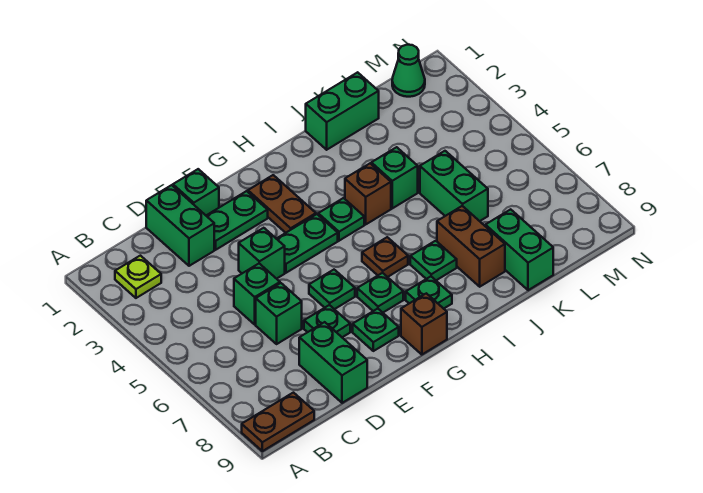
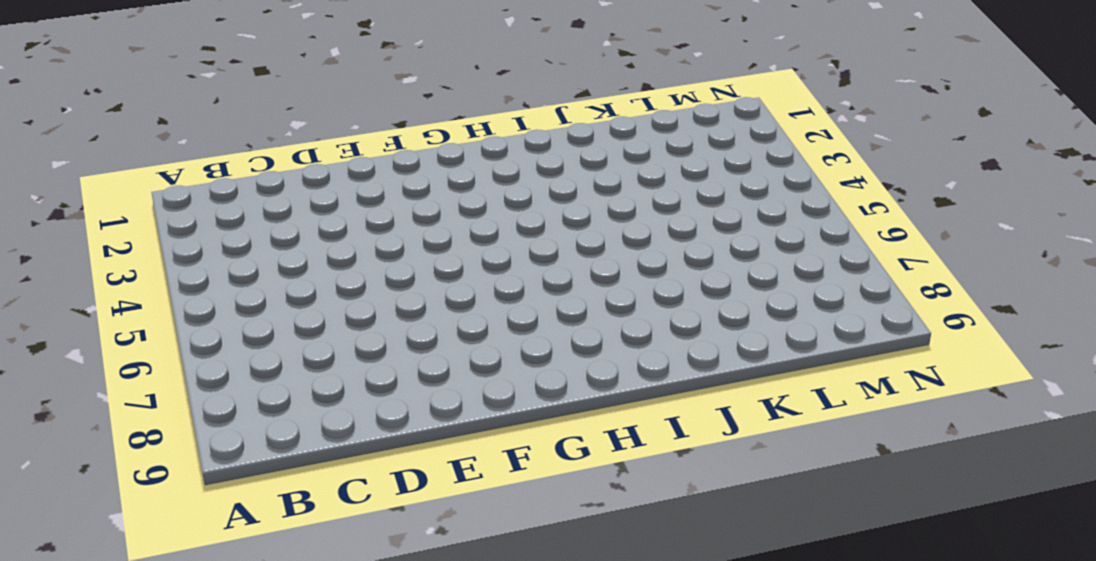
none -> brown 1x2 plate [242,393,314,451]
none -> lime 1x1 plate [115,256,161,298]
none -> green 1x2 brick [146,185,214,266]

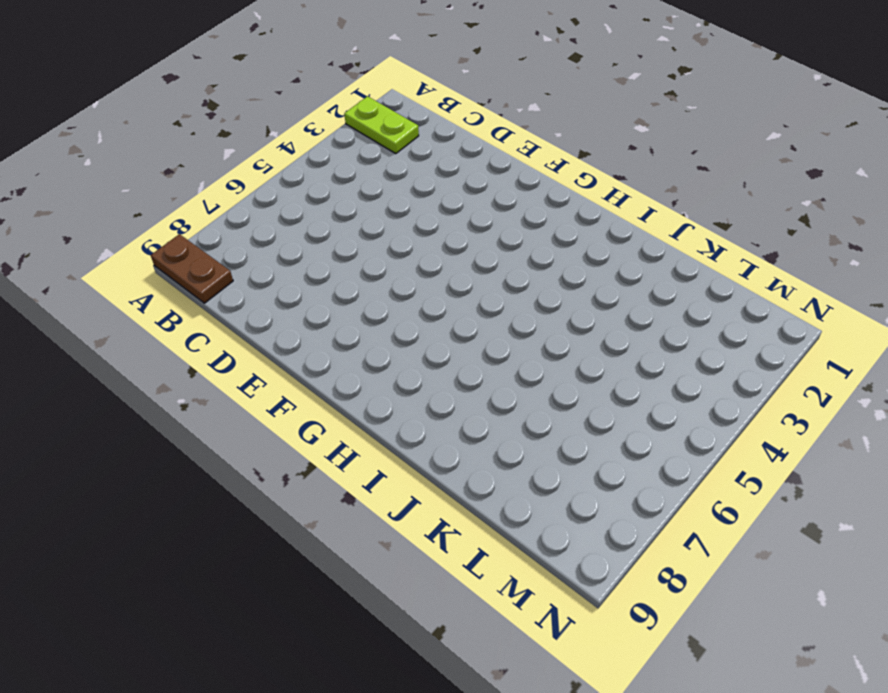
lime 1x2 plate [344,96,419,154] -> lime 1x1 plate [115,256,161,298]
none -> green 1x2 brick [146,185,214,266]
none -> green 1x1 brick [234,264,280,324]
none -> green 1x1 brick [256,283,302,344]

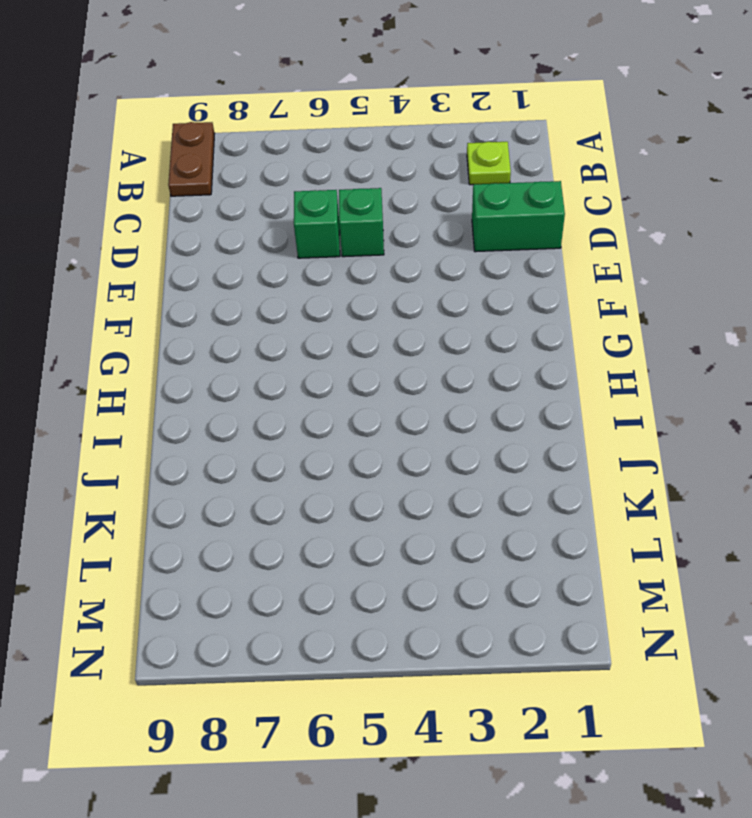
none -> green 1x2 brick [299,322,367,403]
none -> green 1x1 brick [173,169,219,215]
none -> green 1x2 plate [206,191,268,250]

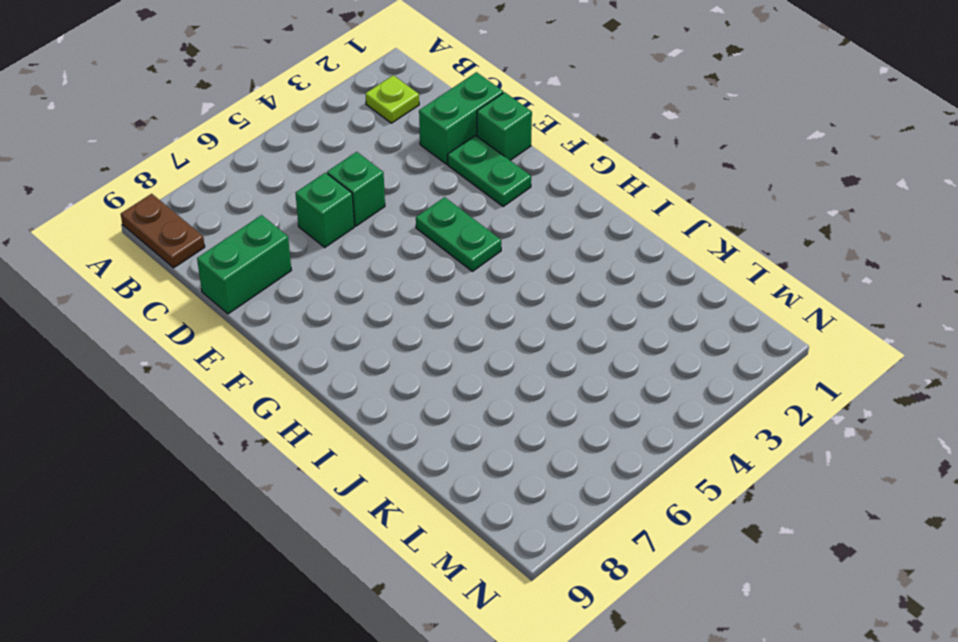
none -> green 1x1 brick [239,228,285,279]
none -> green 1x1 plate [304,305,350,337]
none -> green 1x1 plate [309,270,355,309]

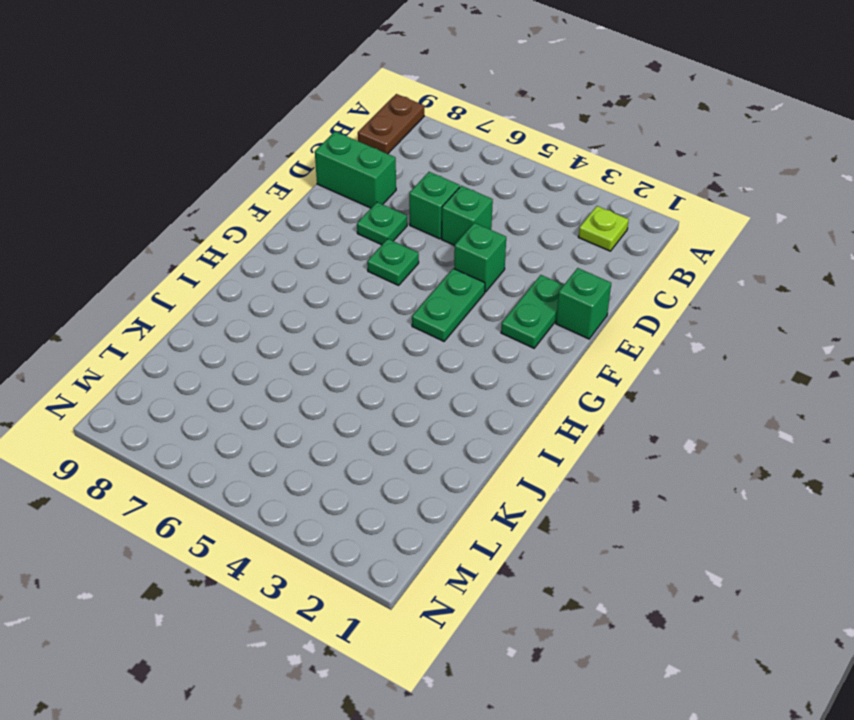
none -> green 1x2 brick [146,185,214,266]
none -> green 1x1 plate [353,309,399,351]
none -> brown 1x2 plate [248,175,316,233]

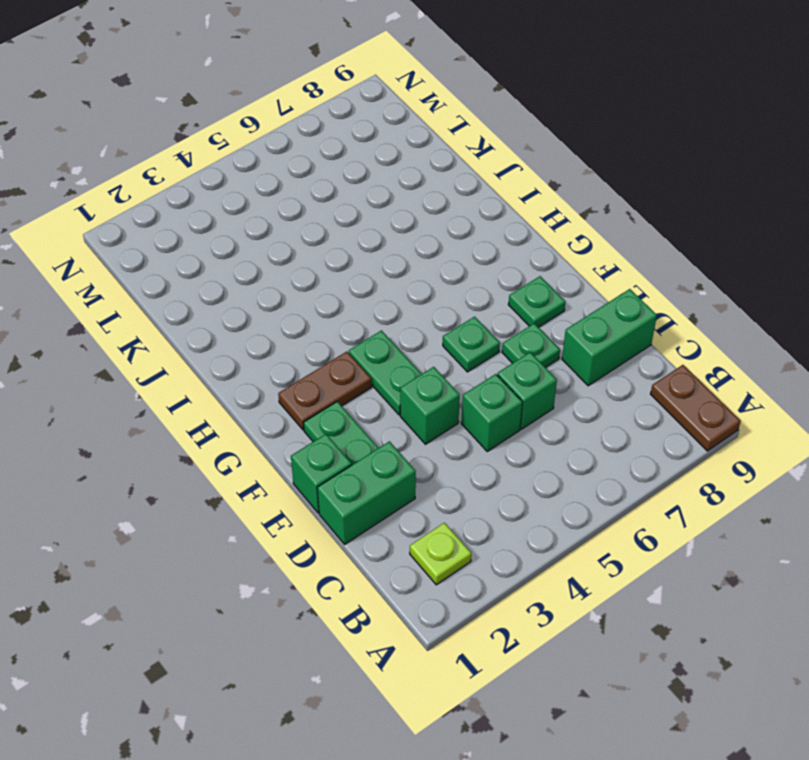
none -> green 1x1 plate [357,273,403,312]
none -> brown 1x1 brick [401,293,447,355]
none -> green 1x1 plate [318,198,364,241]

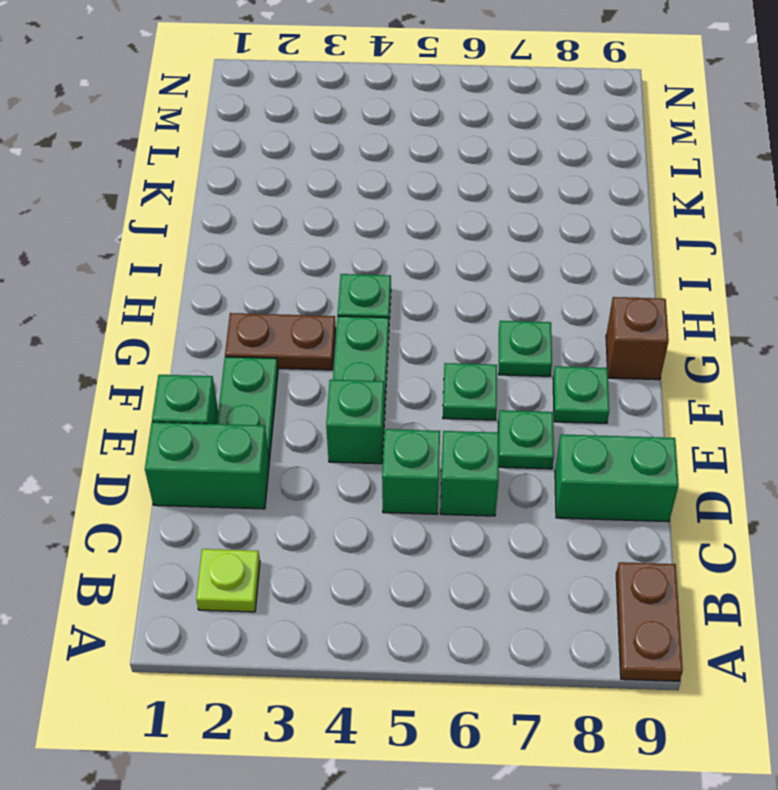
none -> brown 1x1 plate [362,237,408,277]
none -> green 1x1 plate [406,276,452,309]
none -> brown 1x1 brick [345,163,391,224]

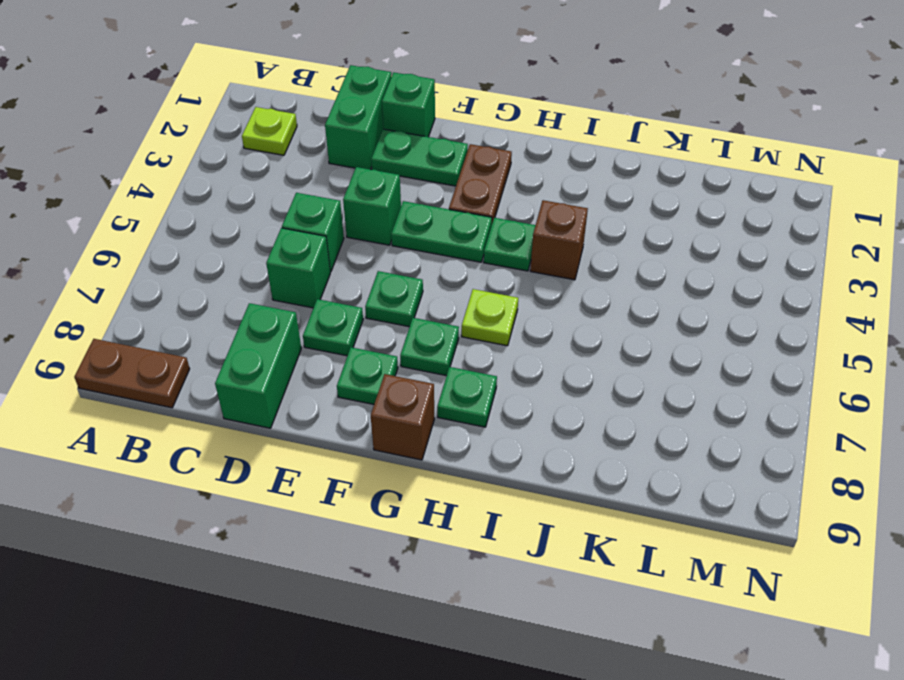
lime 1x1 plate [462,289,518,346] -> brown 1x1 plate [362,237,408,277]
none -> green 1x1 plate [410,241,457,280]
none -> green 1x2 brick [306,72,379,150]
none -> green 1x1 brick [371,147,418,208]

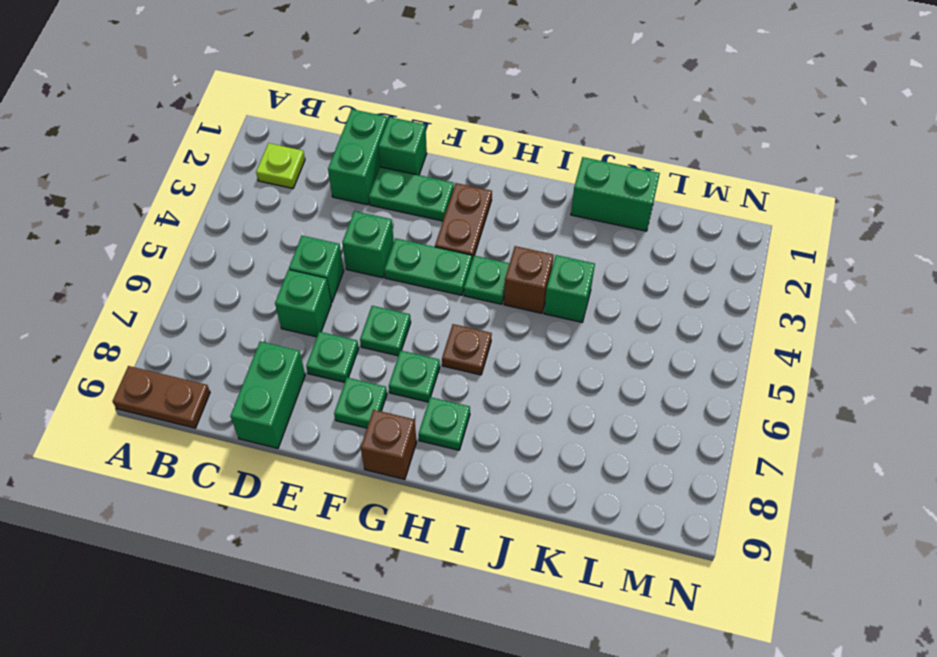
none -> green 1x1 plate [410,241,457,280]
none -> brown 1x2 brick [437,206,505,287]
none -> green 1x2 brick [420,151,488,221]

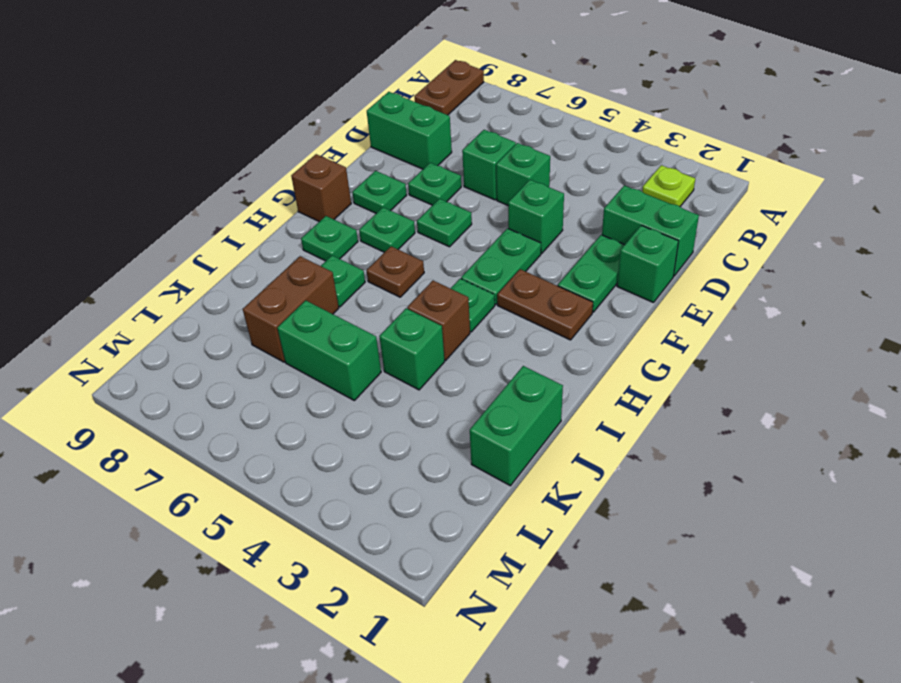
brown 1x2 brick [243,256,339,362] -> brown 1x2 brick turned to [437,206,505,287]
none -> green 1x2 brick [485,209,553,290]
none -> green 1x1 cone [392,45,425,97]

